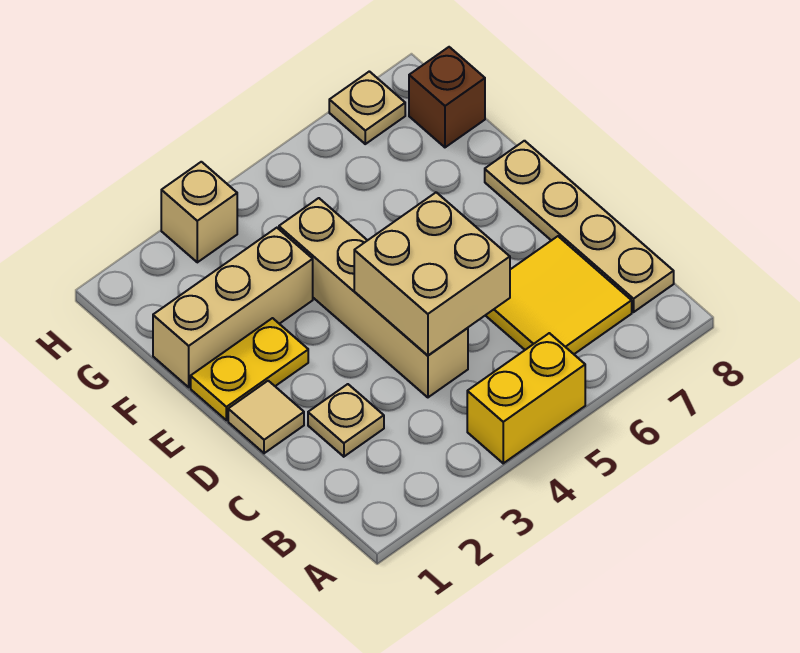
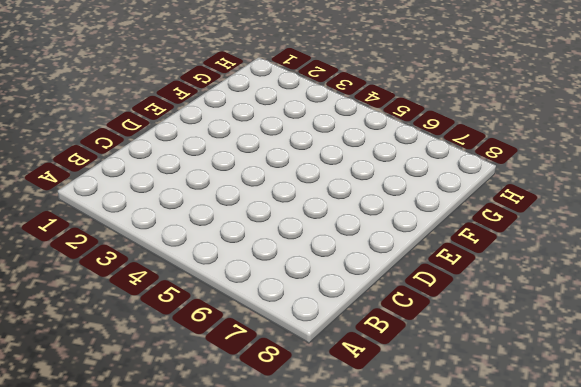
none -> yellow 1x2 brick [467,333,585,463]
none -> yellow 2x2 tile [485,236,632,354]
none -> tan 1x4 plate [485,141,674,312]

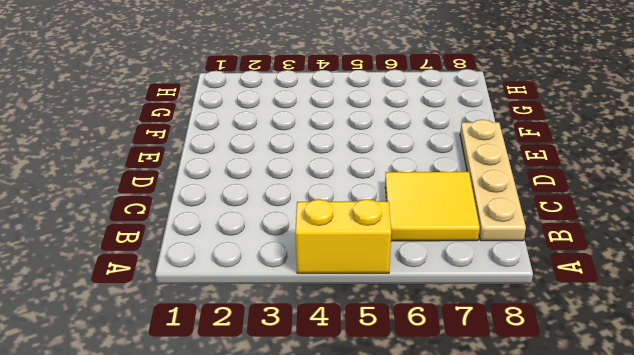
none -> tan 1x1 plate [308,384,384,457]
none -> tan 1x4 brick [279,198,468,397]
none -> tan 1x1 tile [228,381,304,453]

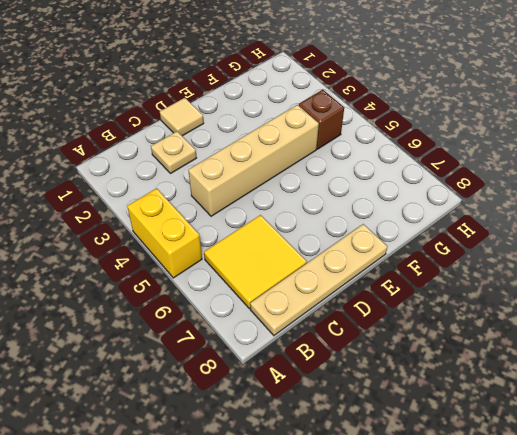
brown 1x1 brick [299,90,344,149] -> brown 1x1 brick moved to [409,47,485,147]
none -> yellow 1x2 plate [191,318,308,420]
none -> tan 1x3 brick [153,228,313,387]
none -> tan 1x1 brick [161,162,237,262]

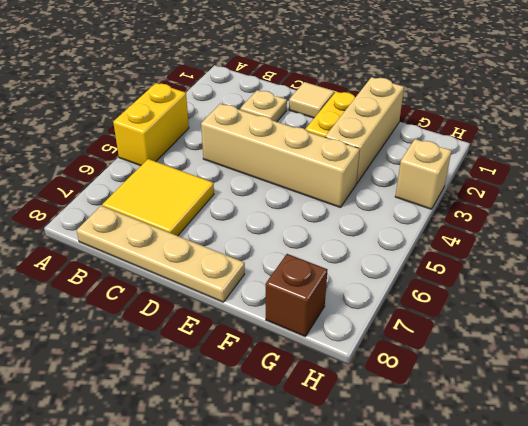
none -> tan 1x1 plate [329,71,405,144]
none -> tan 2x2 brick [354,192,510,355]

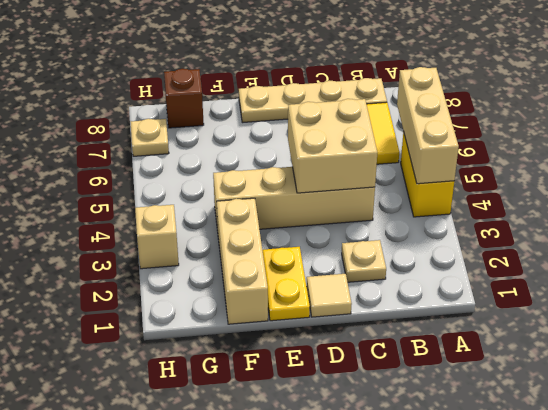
tan 1x3 brick [397,67,459,184] -> none

